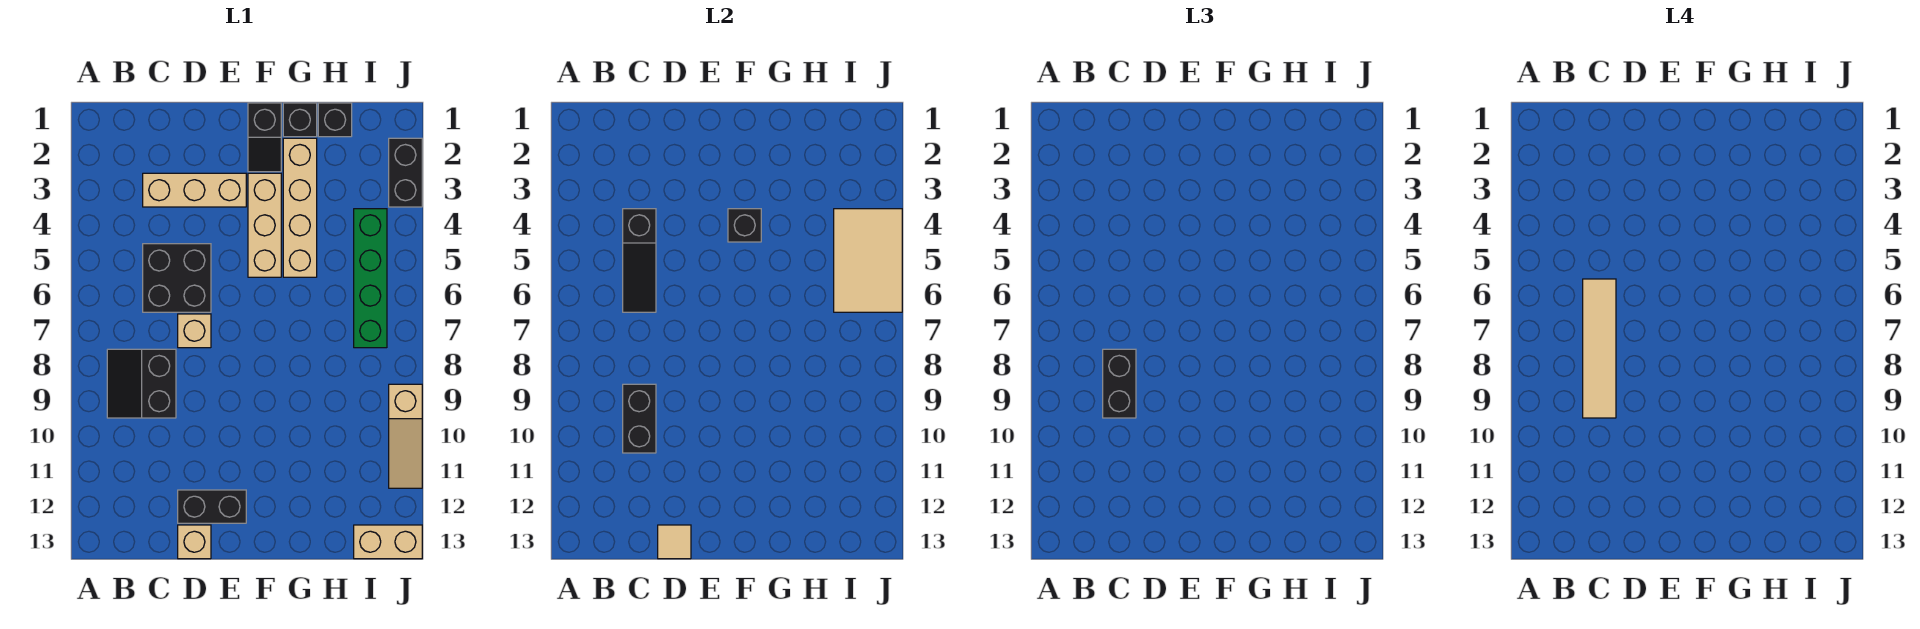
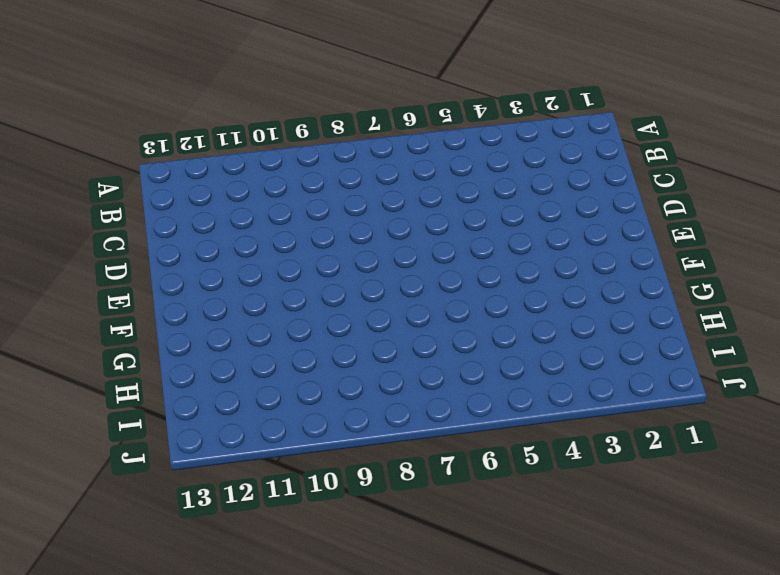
none -> black 2x2 slope [107,349,176,418]
none -> tan 1x3 brick [143,173,246,207]
none -> black 2x2 brick [143,244,211,312]

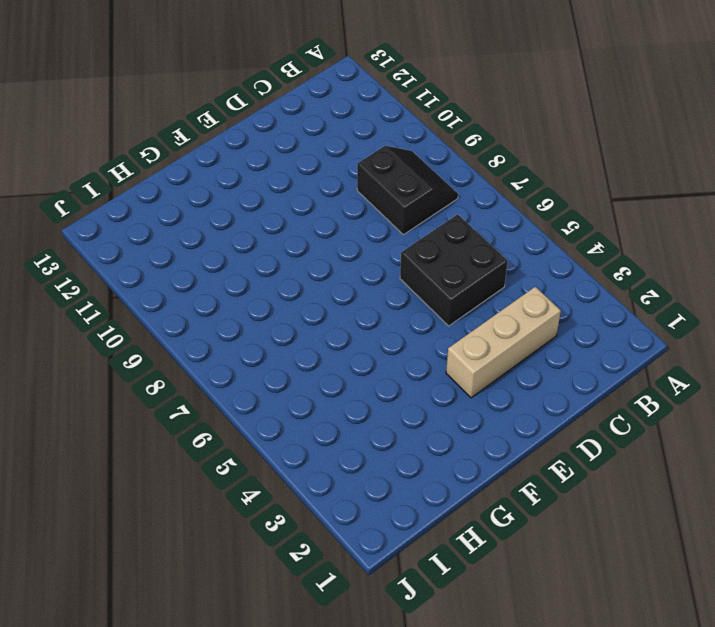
none -> tan 1x1 brick [178,314,211,348]
none -> black 1x2 brick [178,490,246,523]
none -> tan 1x1 brick [178,525,211,559]

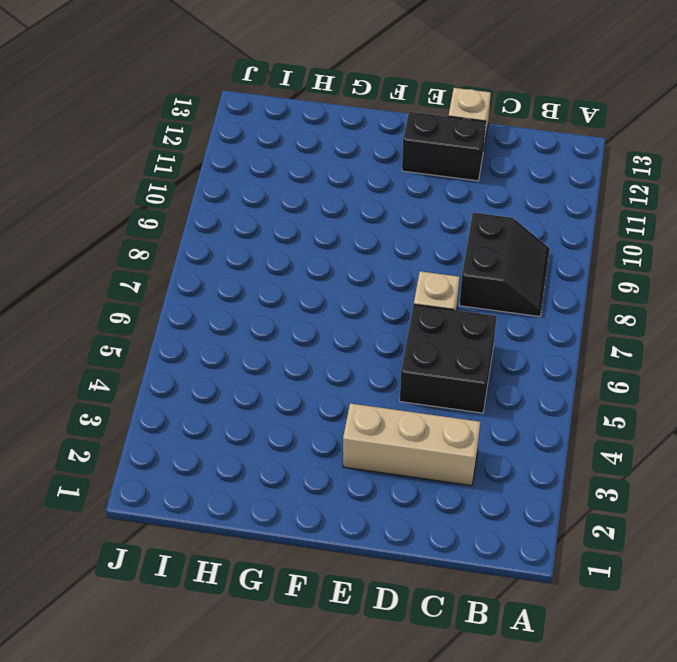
none -> black 1x2 slope [248,103,281,172]
none -> tan 1x3 brick [248,173,281,277]
none -> black 1x1 brick [283,103,317,137]

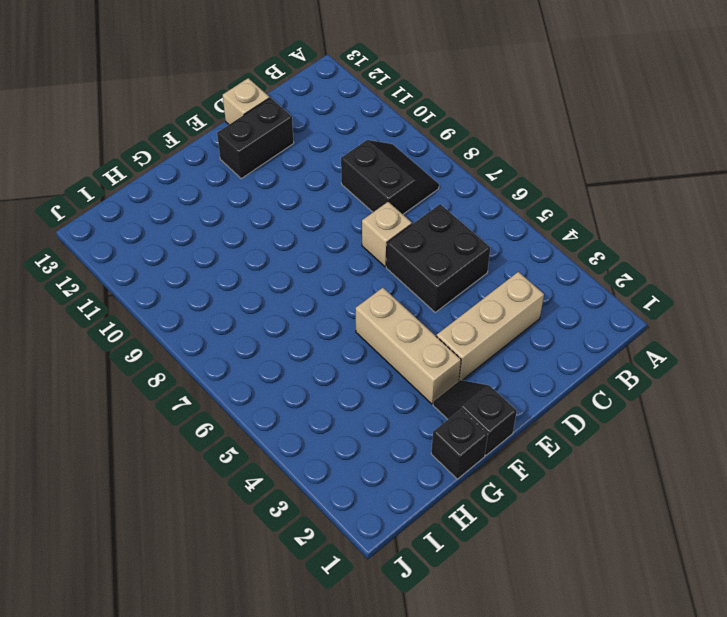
none -> tan 1x4 brick [283,138,317,277]
none -> black 1x1 brick [318,103,352,137]
none -> green 1x4 brick [354,209,387,348]

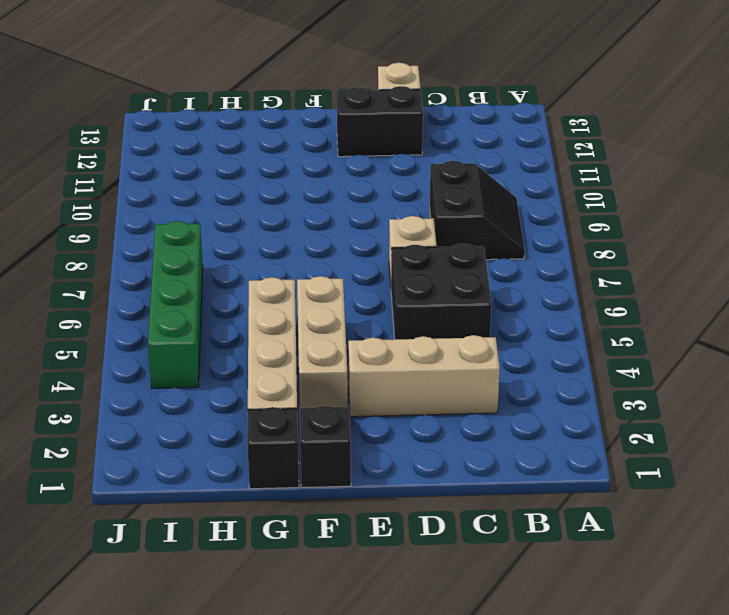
none -> black 1x1 brick [318,103,352,137]
none -> tan 1x2 brick [354,525,422,559]
none -> black 1x2 brick [389,138,422,207]

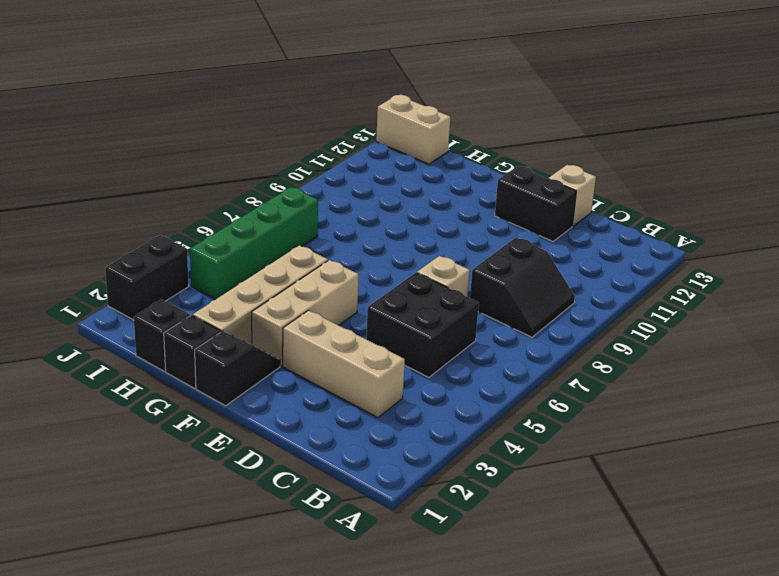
none -> tan 1x3 slope [389,384,422,488]
none -> black 1x3 slope [623,209,656,312]
none -> black 1x2 brick [623,384,656,453]

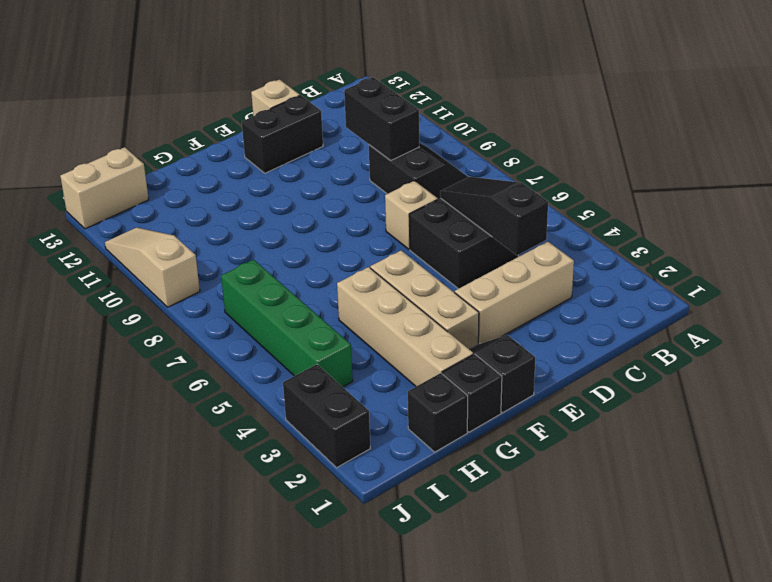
none -> tan 1x1 tile [658,525,691,559]
none -> black 1x1 brick [728,209,761,242]
none -> tan 2x3 tile [834,209,902,312]

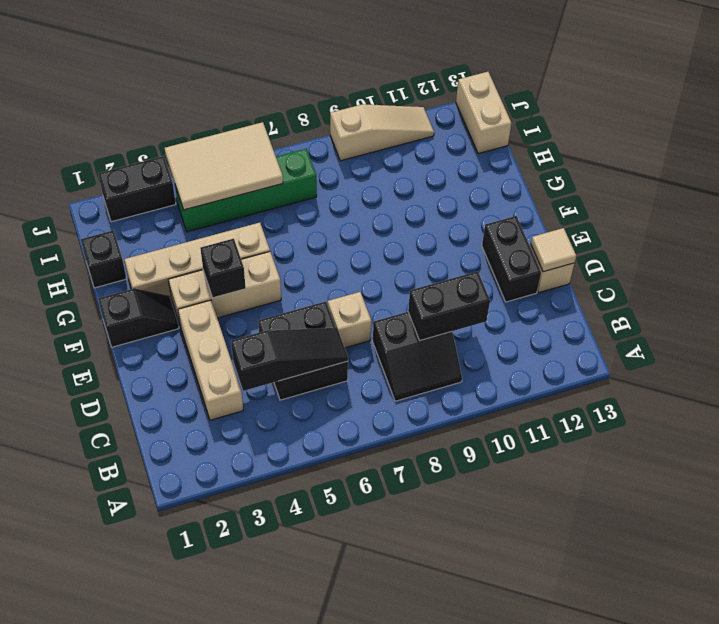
none -> black 1x1 brick [283,103,317,137]
none -> black 1x2 brick [1103,349,1136,418]
none -> tan 1x4 tile [1583,279,1616,418]

